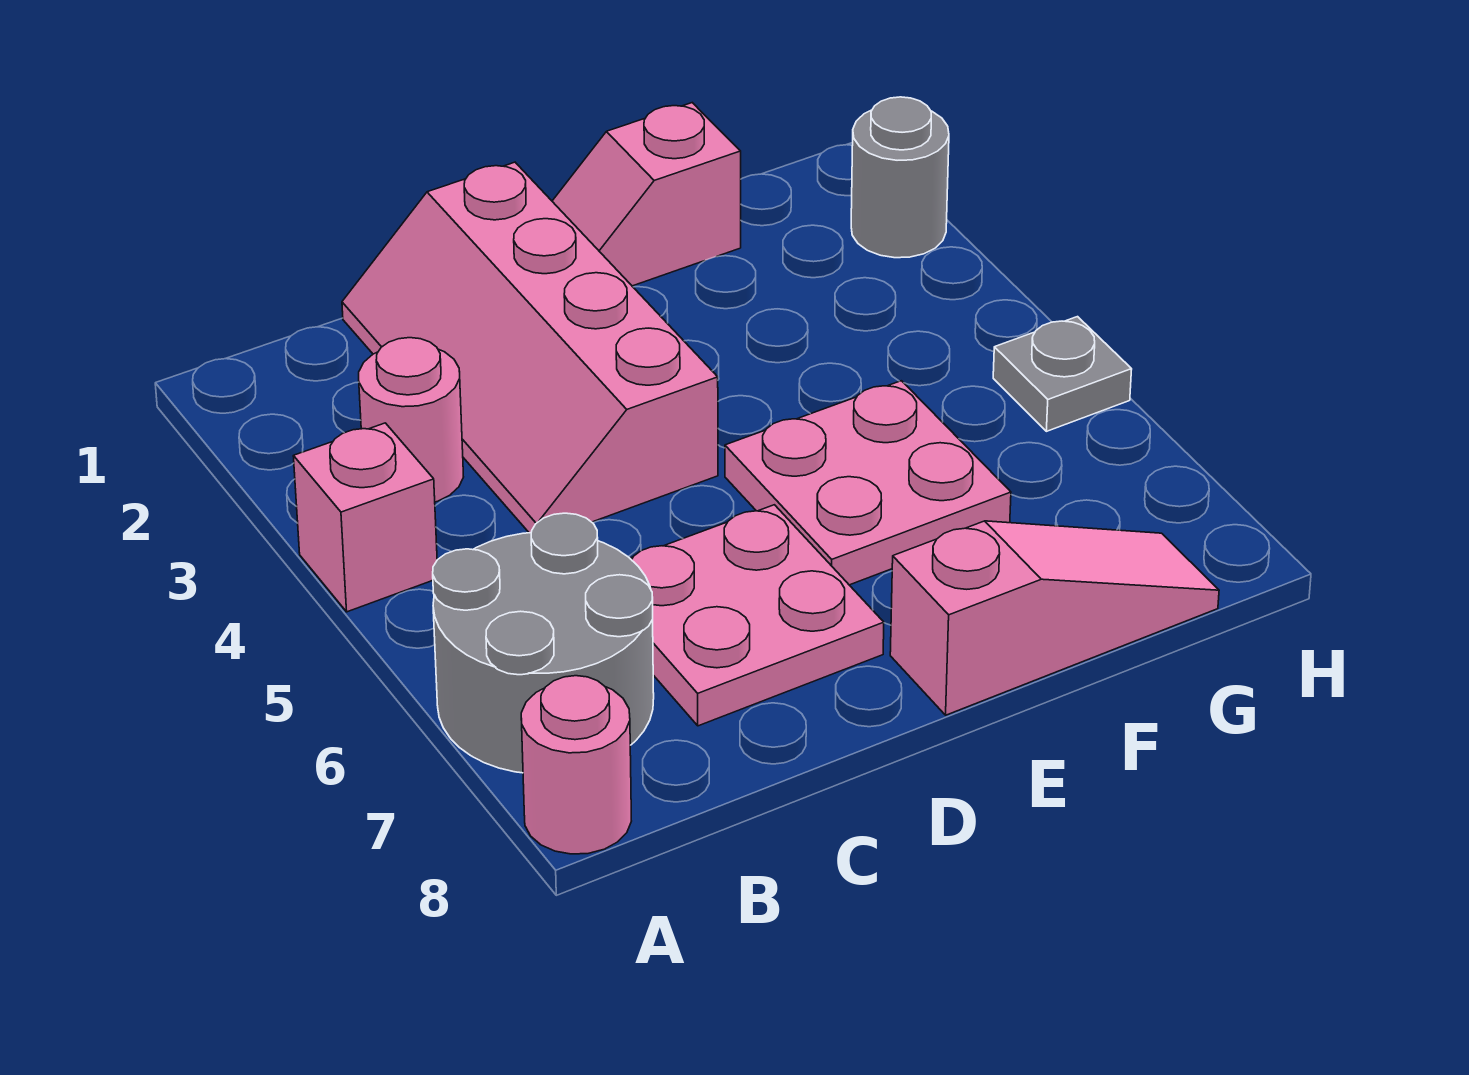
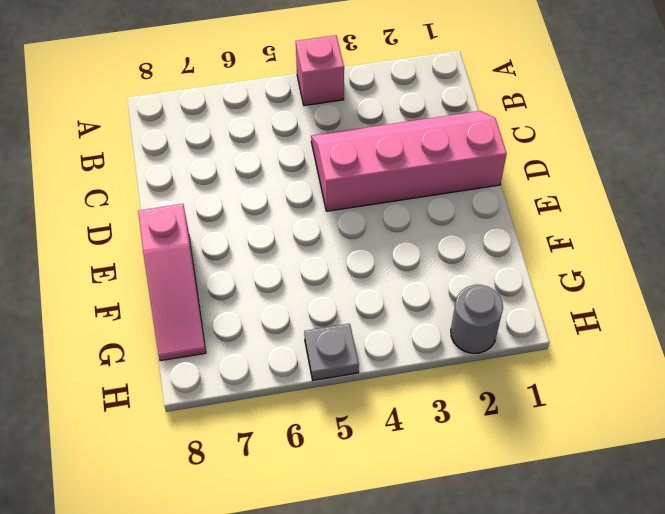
none -> grey 2x2 round brick [433,513,654,773]
none -> pink 1x1 round brick [521,676,631,854]

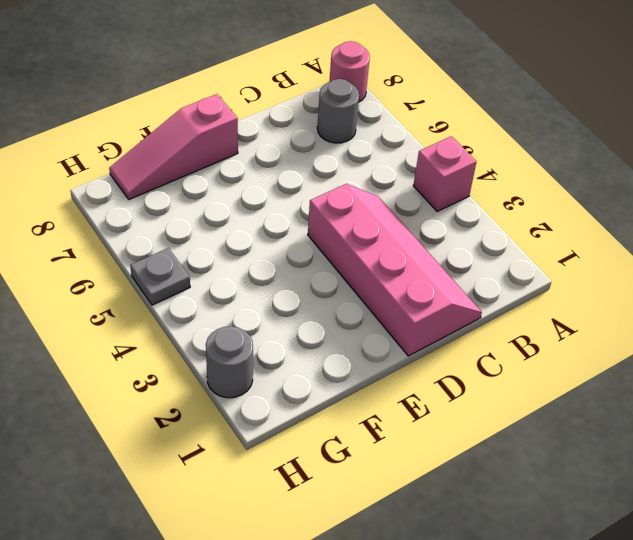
grey 1x1 round brick [317,79,359,143] -> grey 2x2 round brick [433,513,654,773]
none -> pink 1x1 round brick [359,338,463,502]
none -> pink 2x2 plate [630,505,884,726]

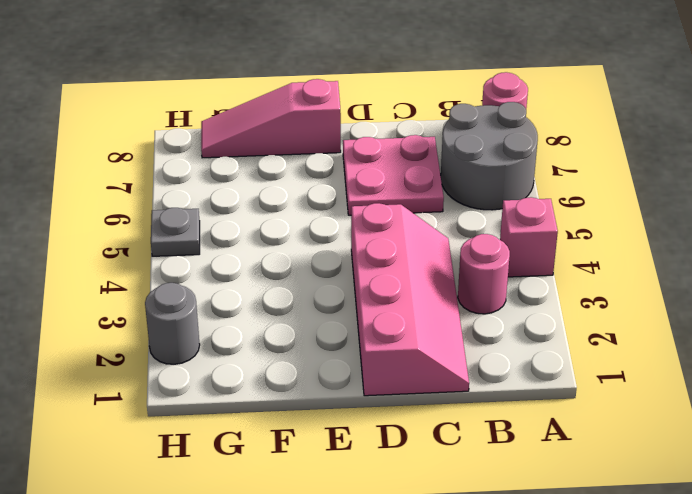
none -> pink 1x2 slope [552,103,741,286]
none -> pink 2x2 plate [725,381,1011,585]

